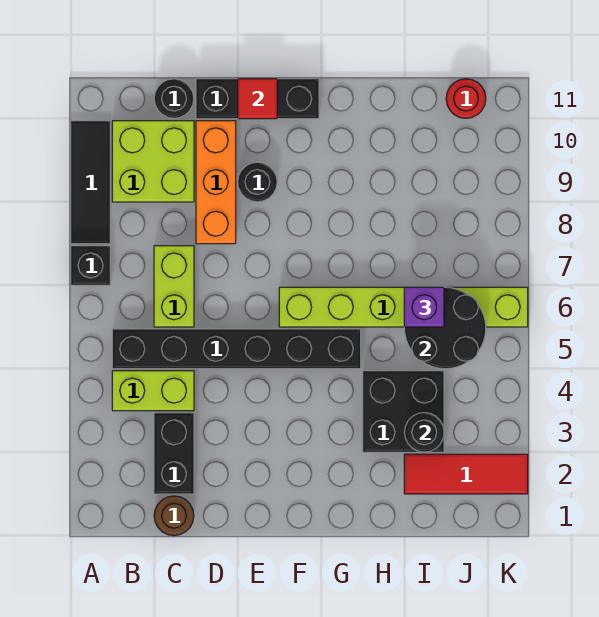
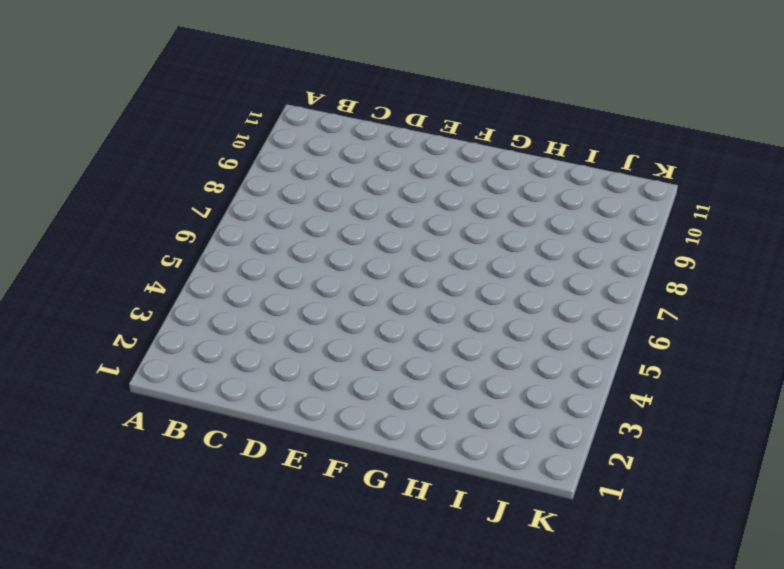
none -> black 1x1 brick [71,246,110,285]
none -> black 1x3 tile [71,121,110,244]
none -> lime 1x2 brick [112,371,194,411]

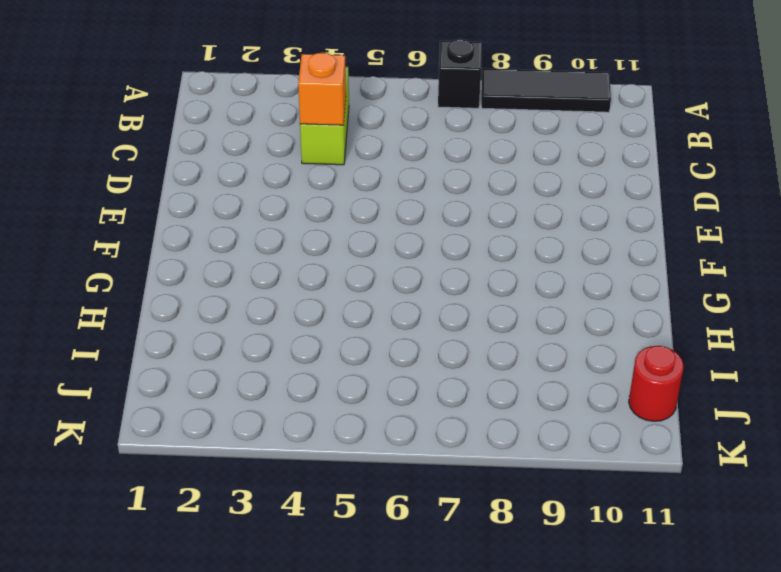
orange 1x1 brick [298,53,346,125] -> none
none -> black 1x6 brick [112,329,361,369]
none -> lime 2x2 brick [112,121,194,202]
none -> brown 1x1 round brick [154,496,194,536]

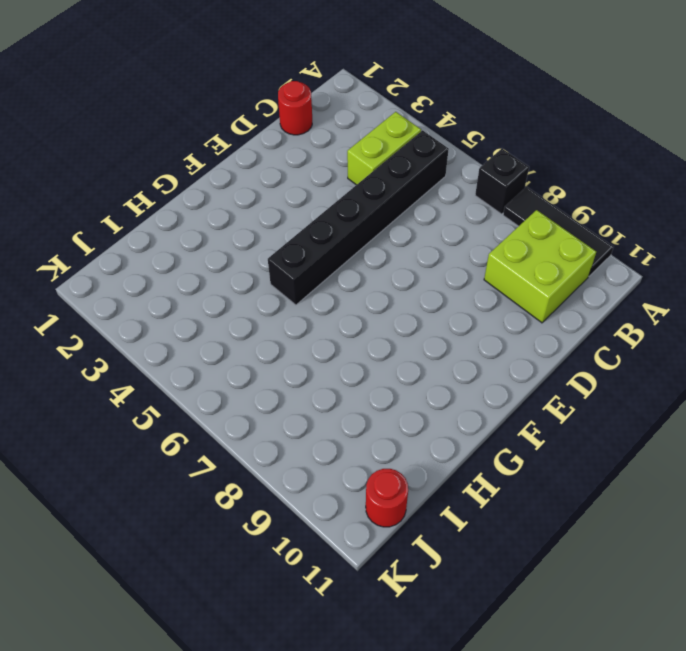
red 1x1 round brick [278,81,312,135] -> brown 1x1 round brick [154,496,194,536]
none -> black 1x2 brick [154,413,194,494]
none -> lime 1x2 brick [154,246,194,327]
none -> black 1x1 round brick [154,79,194,118]

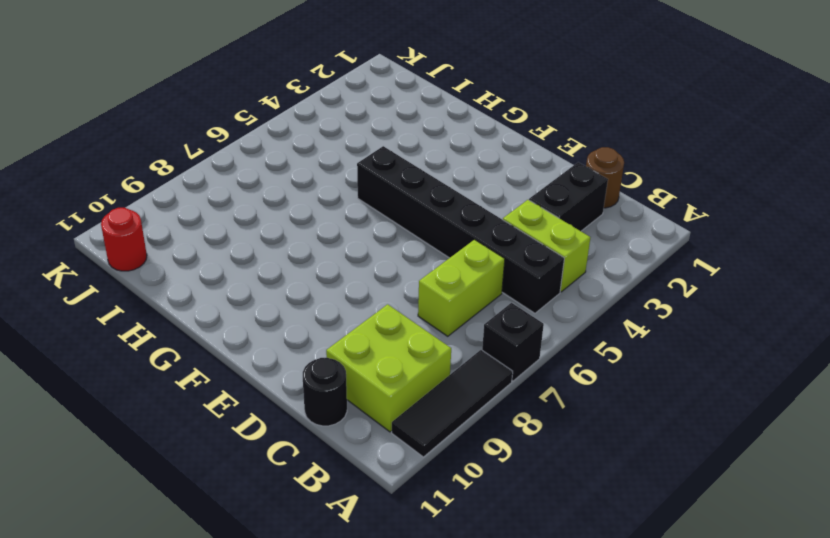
none -> orange 1x3 brick [196,121,236,244]
none -> black 1x3 brick [196,79,319,119]
none -> black 1x1 round brick [238,162,277,202]

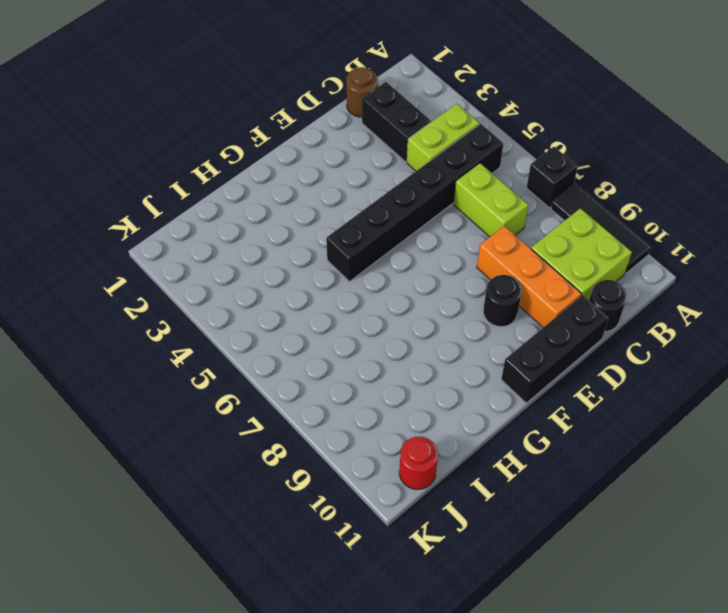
none -> lime 1x6 brick [279,287,528,327]
none -> black 2x2 brick [363,371,444,452]
none -> red 1x3 tile [404,454,528,494]

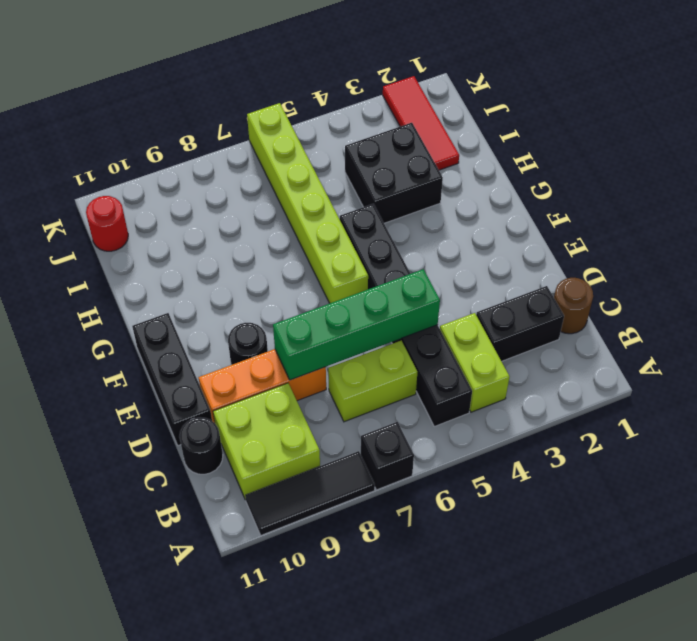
green 1x4 brick [273,269,440,380] -> none
none -> red 1x1 tile [238,79,277,119]
none -> black 1x1 round brick [404,413,444,452]
none -> black 2x2 round brick [404,287,486,369]

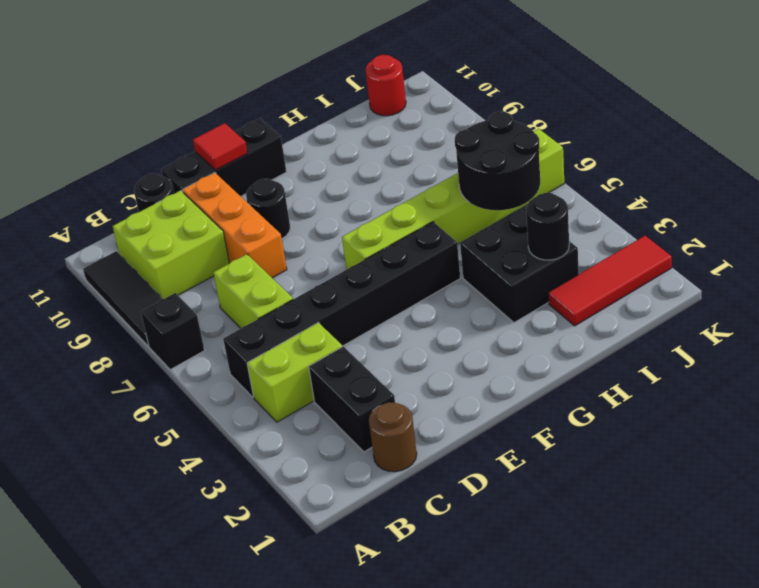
none -> purple 1x1 brick [404,287,444,327]

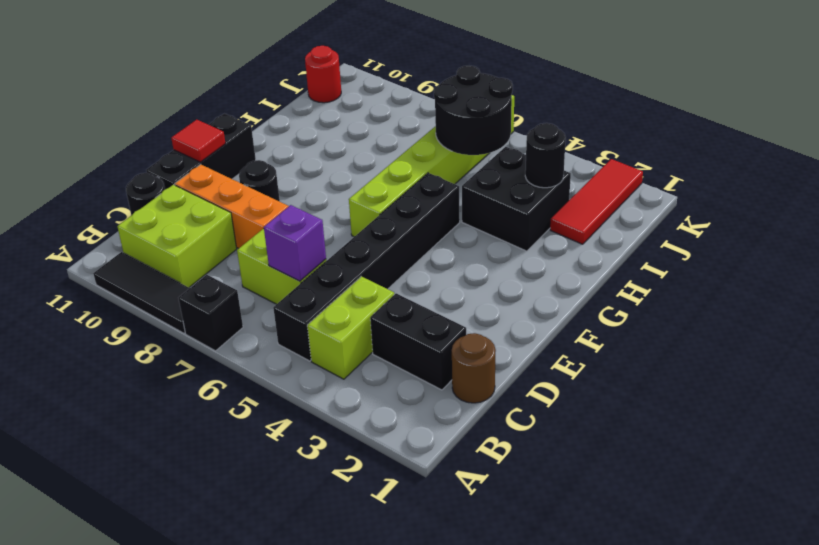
purple 1x1 brick [264,205,326,281] -> purple 1x1 brick moved to [404,287,444,327]

